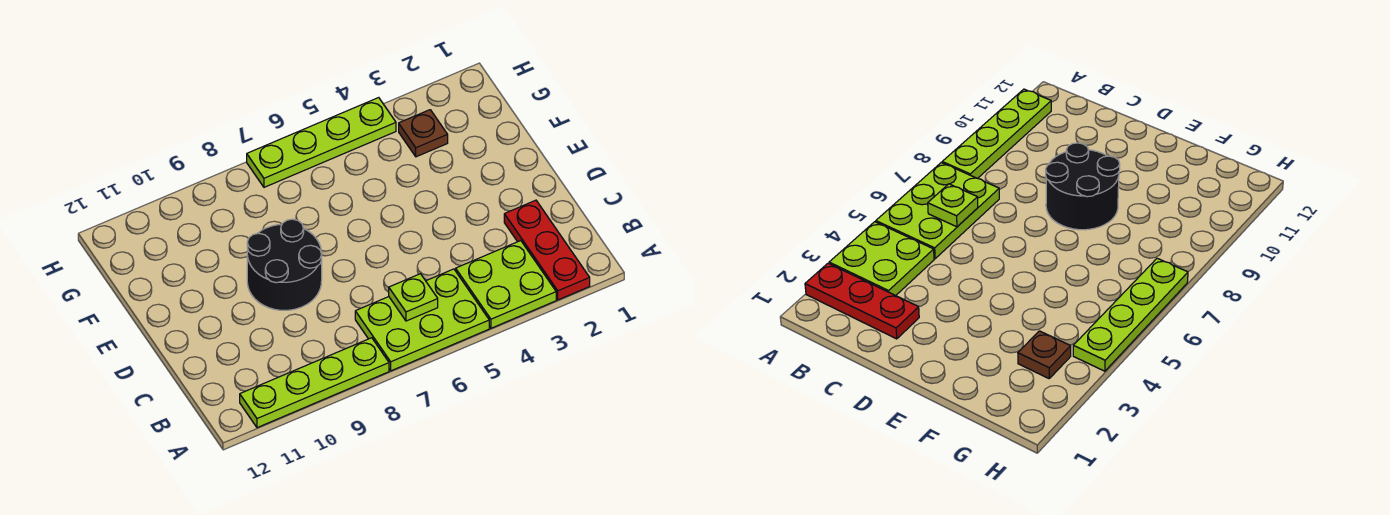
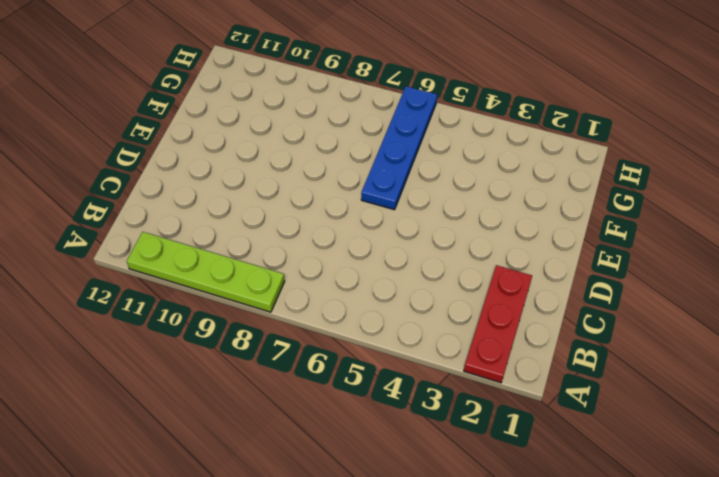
blue 1x4 plate [361,86,437,210] -> lime 1x4 plate [247,98,396,187]
none -> lime 2x2 plate [456,241,556,328]
none -> lime 2x3 plate [355,269,489,371]

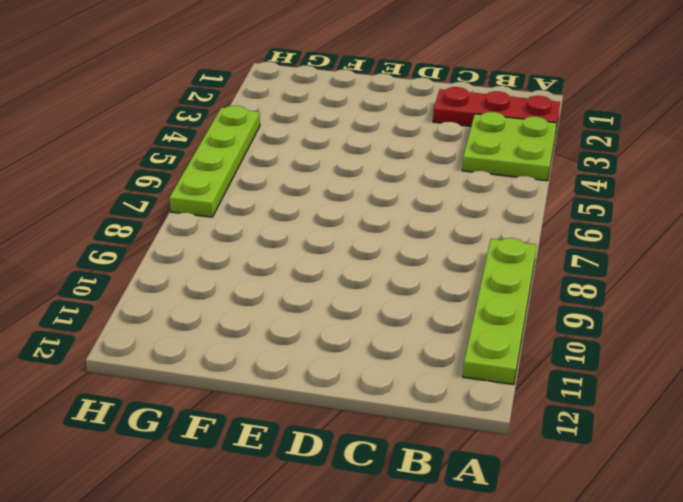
none -> lime 2x3 plate [355,269,489,371]
none -> black 2x2 round brick [247,219,322,310]

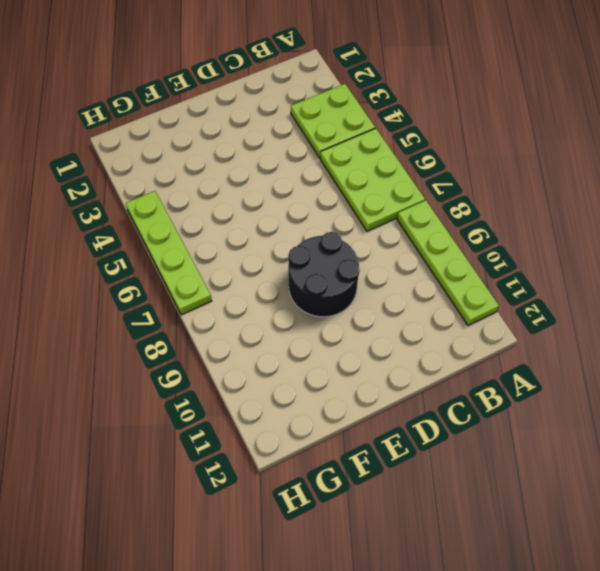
none -> red 1x3 plate [504,200,590,300]
none -> brown 1x1 plate [399,110,448,157]

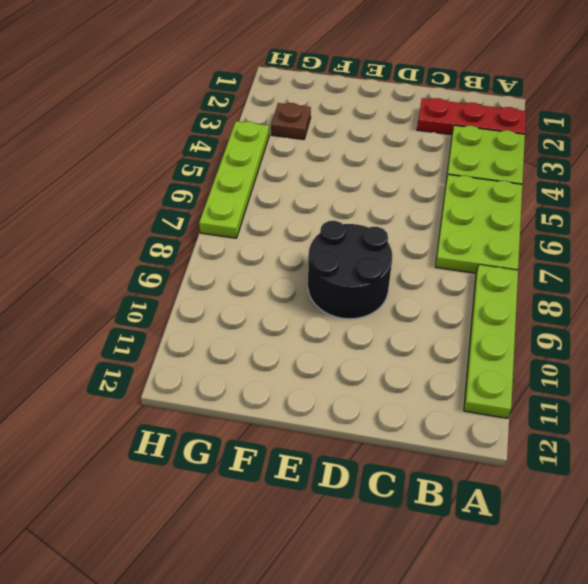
none -> lime 1x1 plate [389,274,438,321]

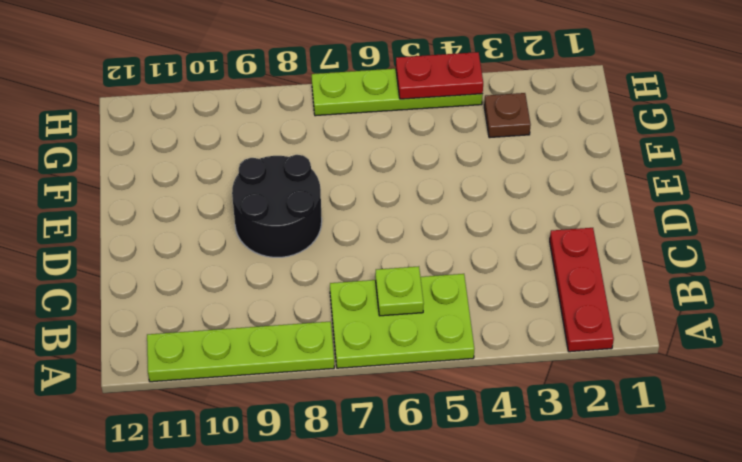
red 1x2 plate [396,52,483,99] -> none
none -> lime 2x2 plate [456,241,556,328]

